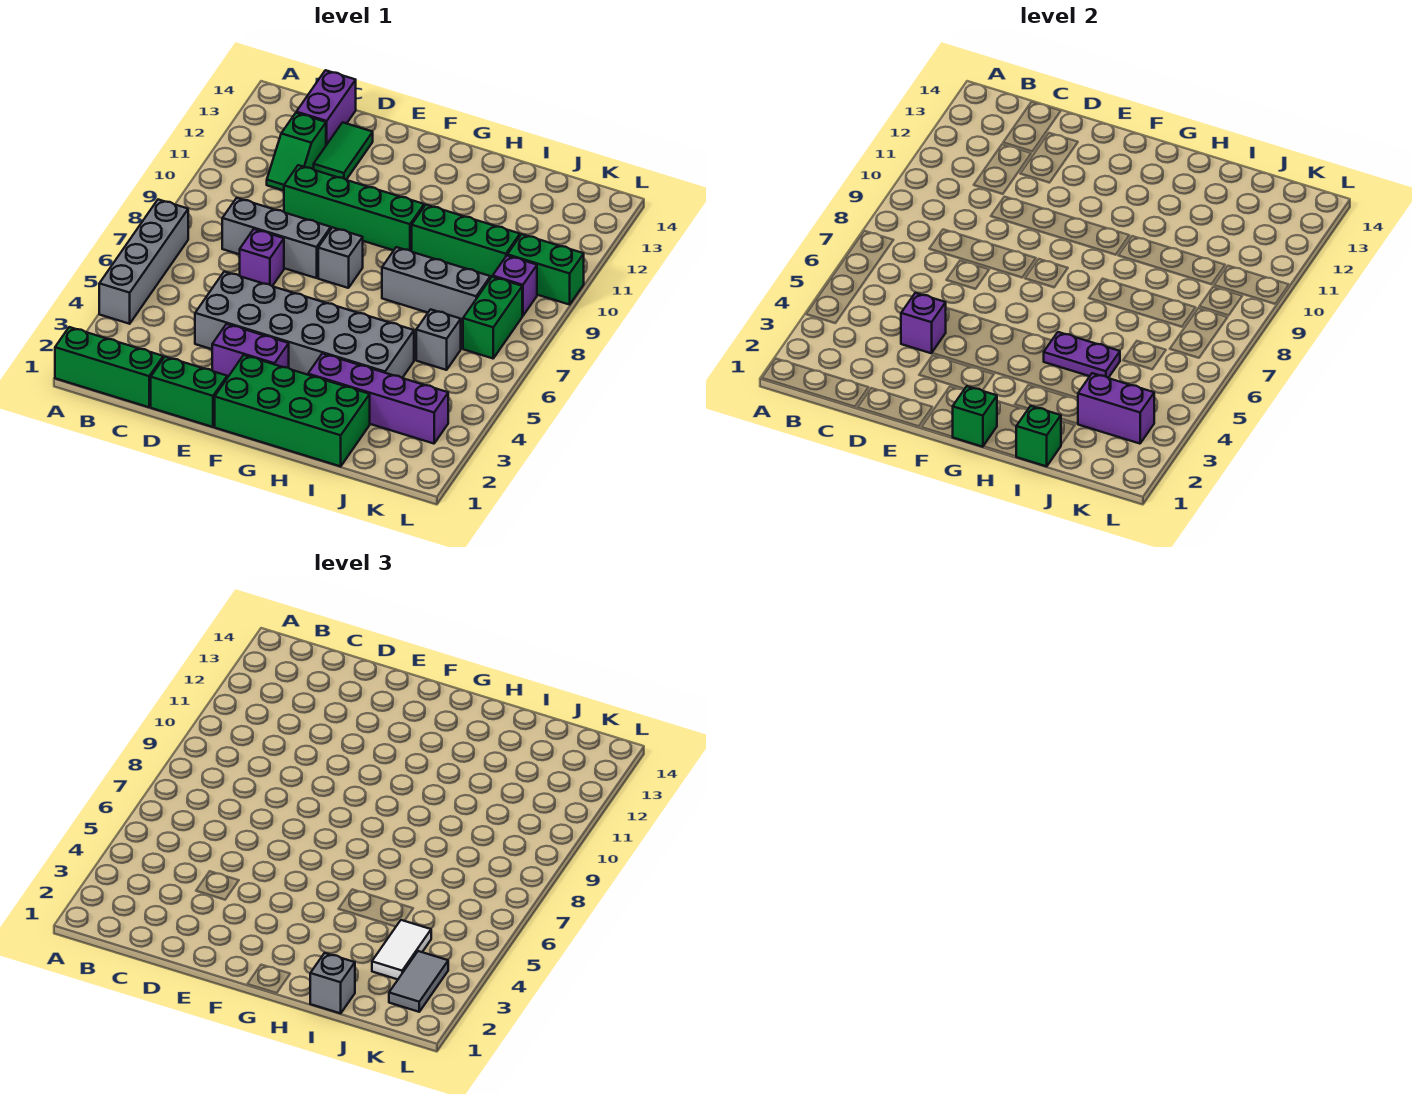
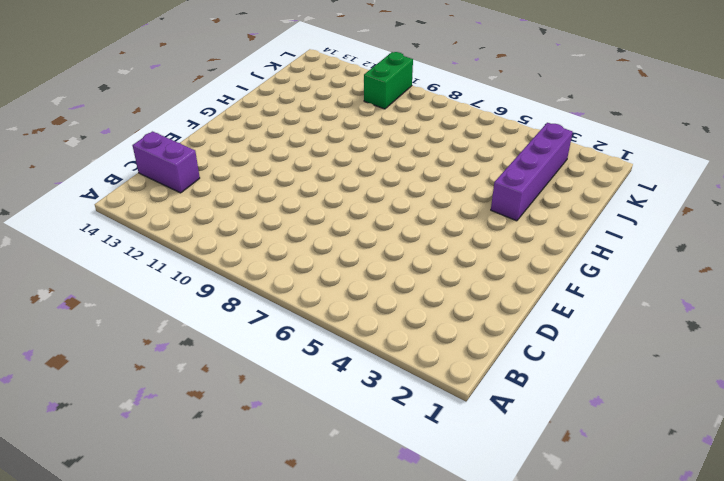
none -> green 1x3 brick [55,327,163,407]
none -> grey 1x4 brick [99,200,188,324]
none -> grey 1x3 brick [222,198,331,278]

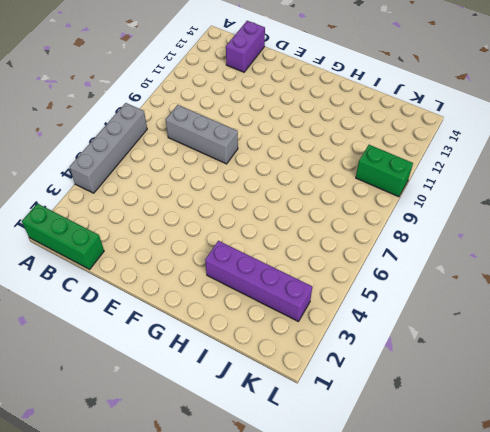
none -> green 1x2 slope [267,113,326,191]
none -> green 1x2 brick [151,357,227,427]
none -> grey 2x6 brick [195,272,414,378]

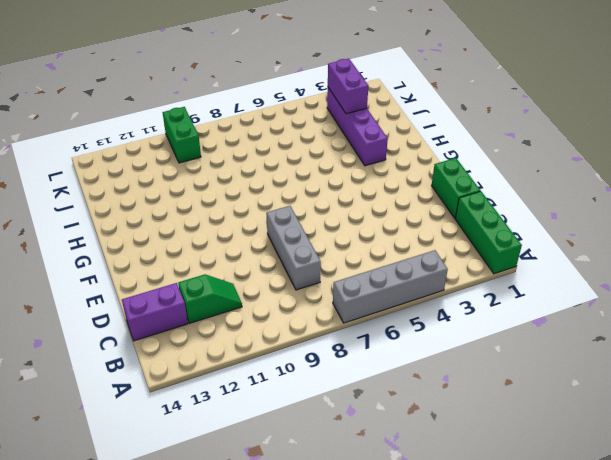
none -> grey 2x6 brick [195,272,414,378]
none -> purple 1x1 brick [240,229,284,286]
none -> green 1x4 brick [284,165,424,251]

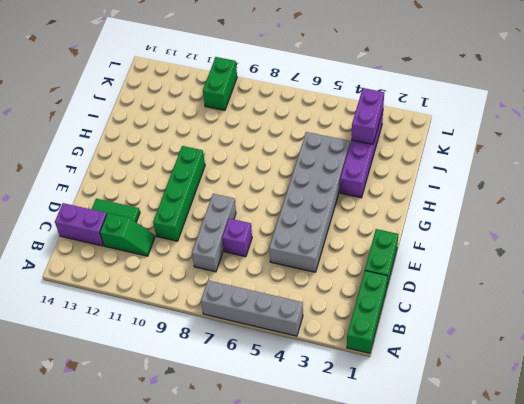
none -> purple 1x2 brick [212,324,289,378]
none -> green 2x4 brick [215,355,370,466]
none -> grey 1x1 brick [318,227,363,288]

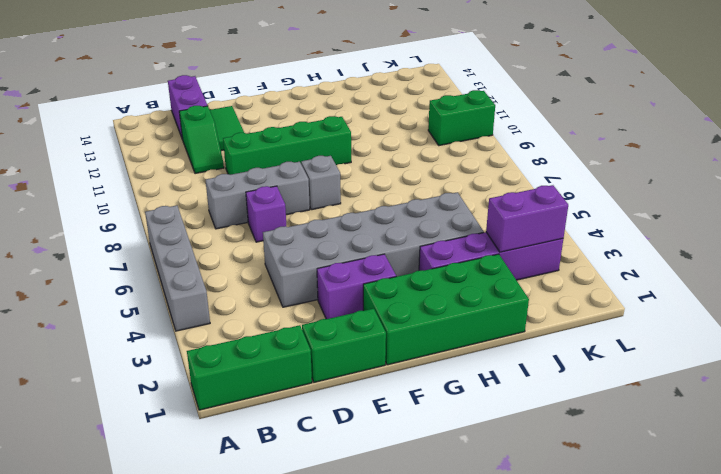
none -> grey 1x3 brick [382,247,490,323]
none -> green 1x3 brick [412,205,520,278]
none -> grey 1x1 brick [416,309,461,370]

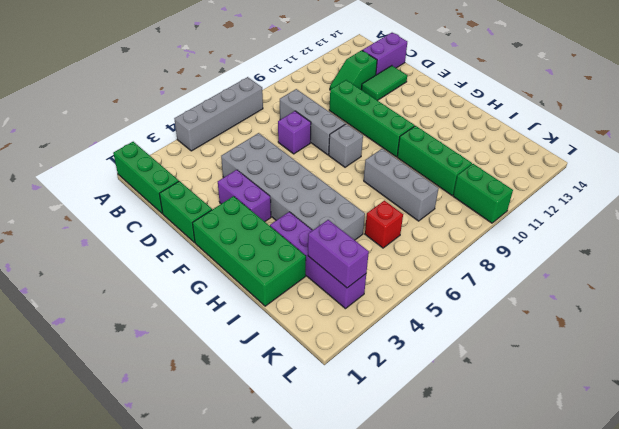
red 1x1 brick [365,201,403,248] -> grey 1x1 brick [416,309,461,370]
none -> green 1x2 brick [463,277,522,358]
none -> purple 1x1 brick [493,256,537,316]
none -> purple 1x1 brick [901,293,946,353]

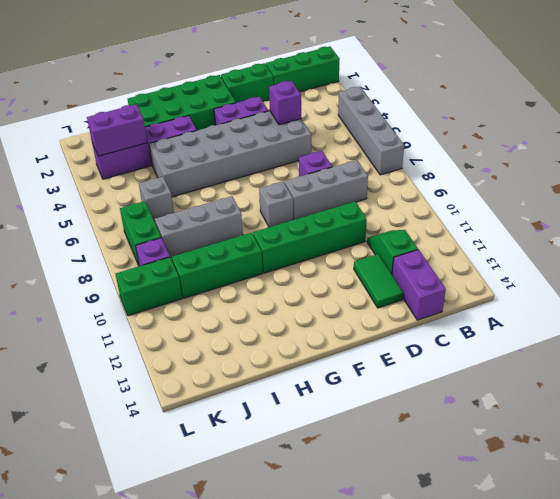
none -> green 1x1 brick [953,386,997,447]
none -> purple 1x2 plate [1044,332,1120,378]
none -> green 1x1 brick [1016,406,1061,466]

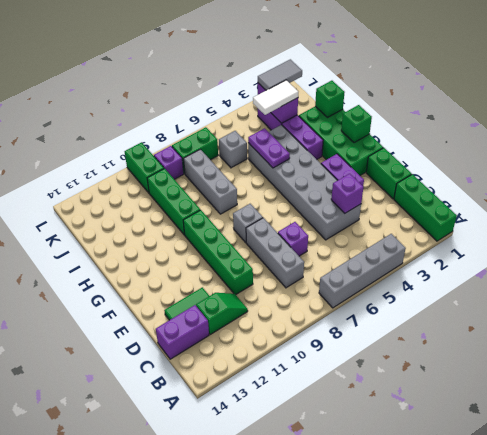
none -> grey 1x1 brick [310,953,355,1013]

